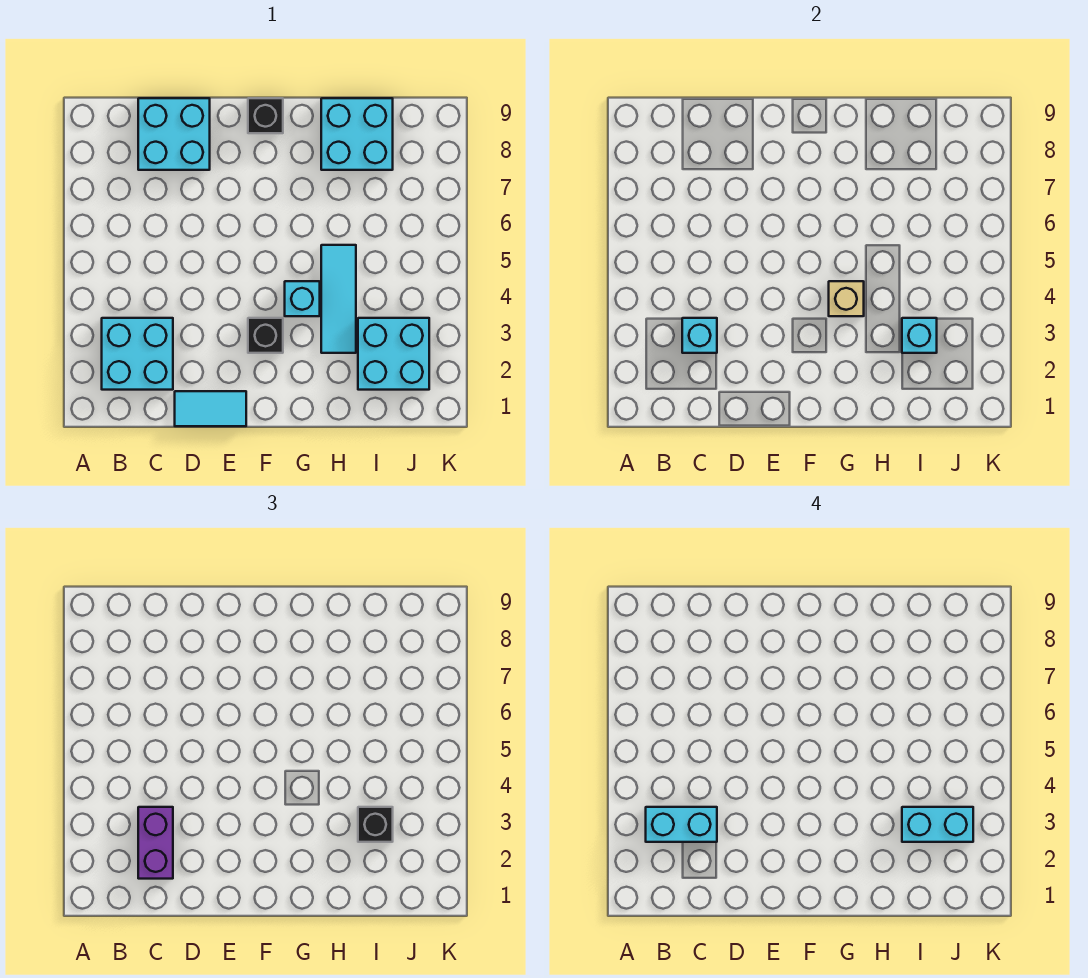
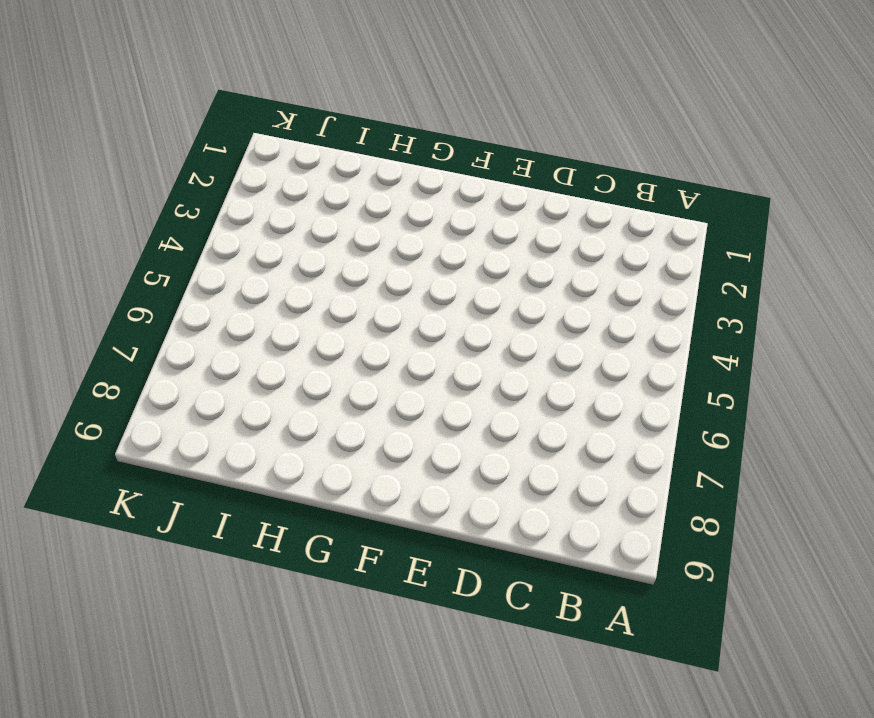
none -> cyan 2x2 brick [102,318,173,390]
none -> cyan 2x2 brick [138,98,210,170]
none -> cyan 1x2 tile [175,391,246,426]

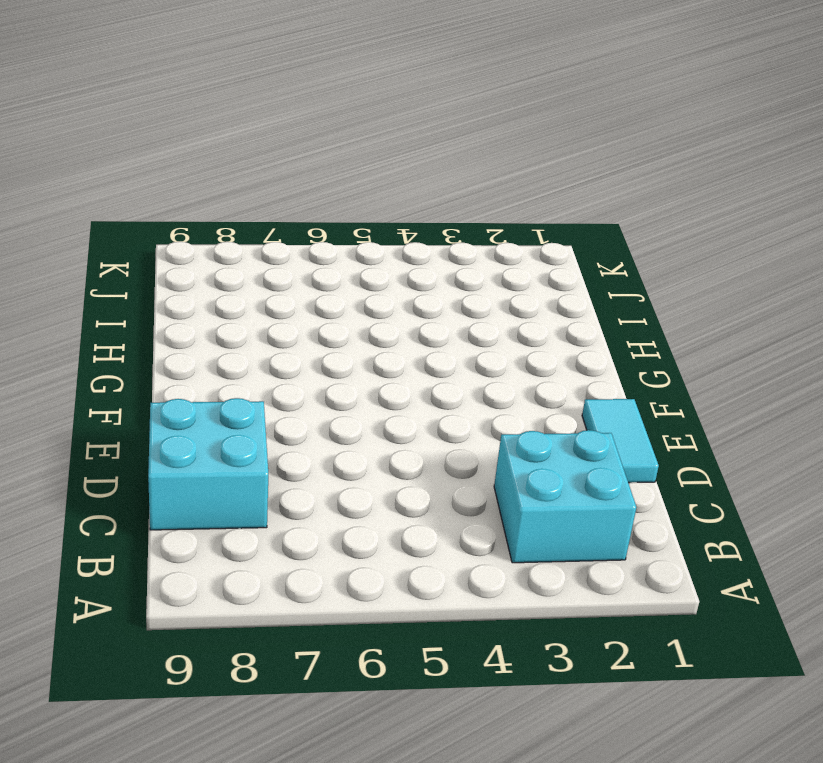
none -> black 1x1 brick [248,318,283,353]
none -> black 1x1 brick [248,98,283,133]
none -> cyan 1x1 brick [285,281,320,316]

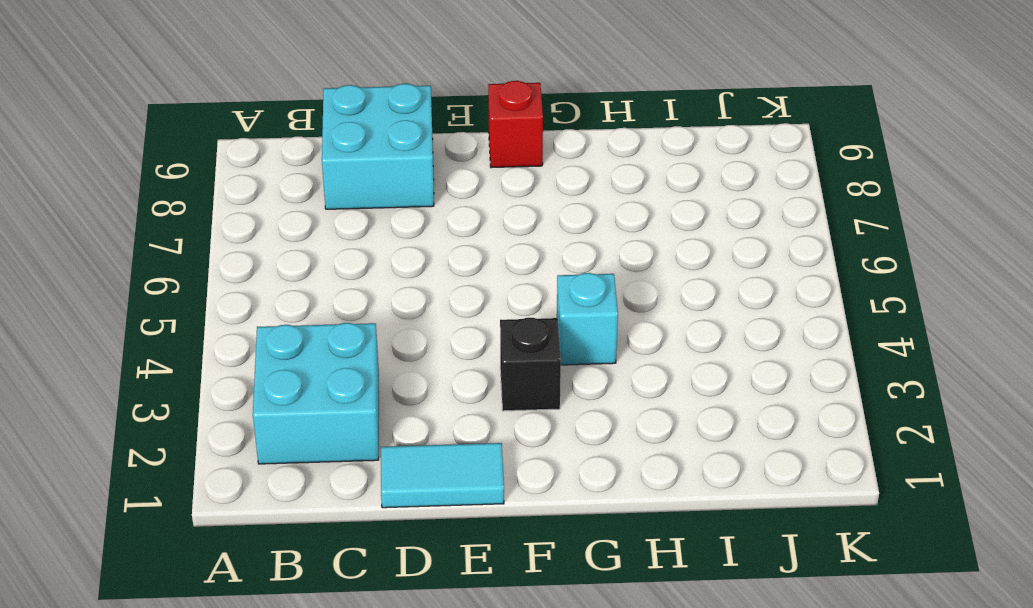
red 1x1 brick [488,81,543,168] -> black 1x1 brick [248,98,283,133]
none -> cyan 1x3 tile [321,245,356,353]
none -> cyan 2x2 brick [321,98,393,170]
none -> cyan 2x2 brick [358,318,429,390]

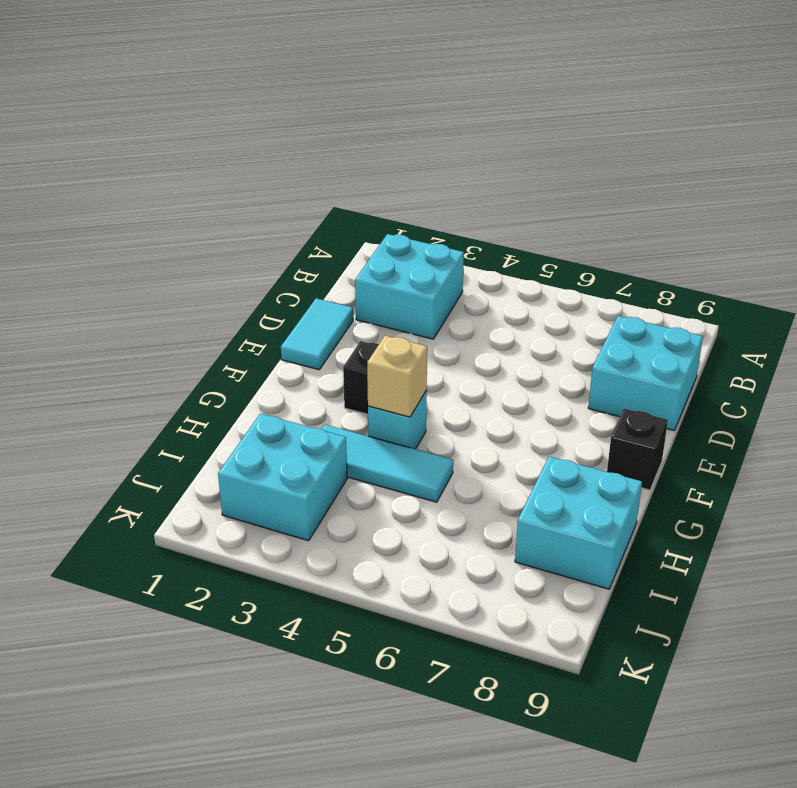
none -> cyan 1x1 brick [682,318,717,353]
none -> cyan 1x1 brick [902,318,937,353]
none -> purple 1x2 brick [138,807,173,879]

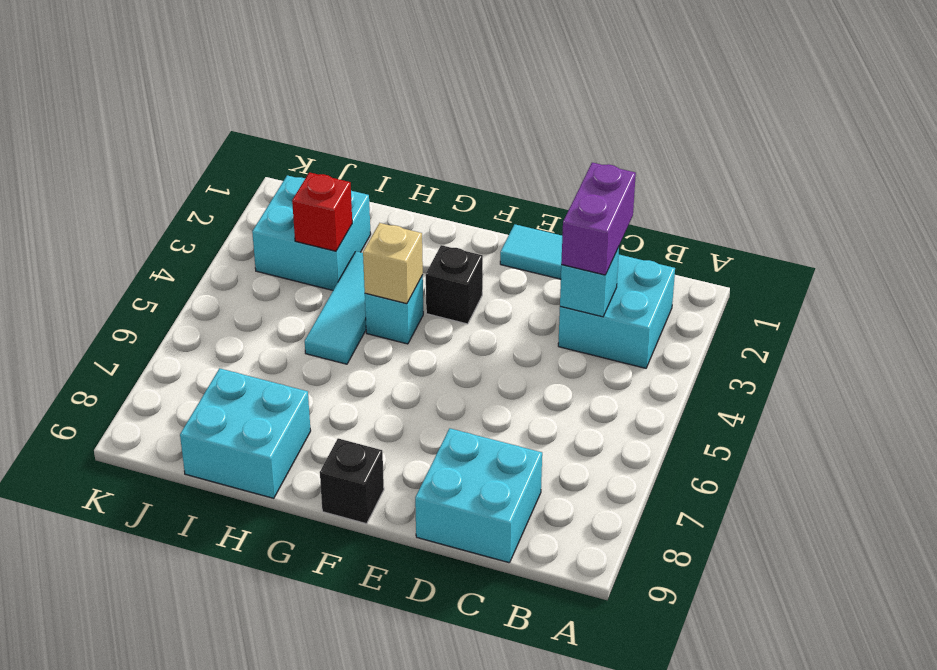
red 1x1 brick [292,172,352,251] -> cyan 1x1 brick [902,318,937,353]
none -> black 1x1 brick [358,807,393,842]
none -> cyan 1x2 brick [646,807,717,842]
none -> cyan 1x2 brick [902,807,973,842]

